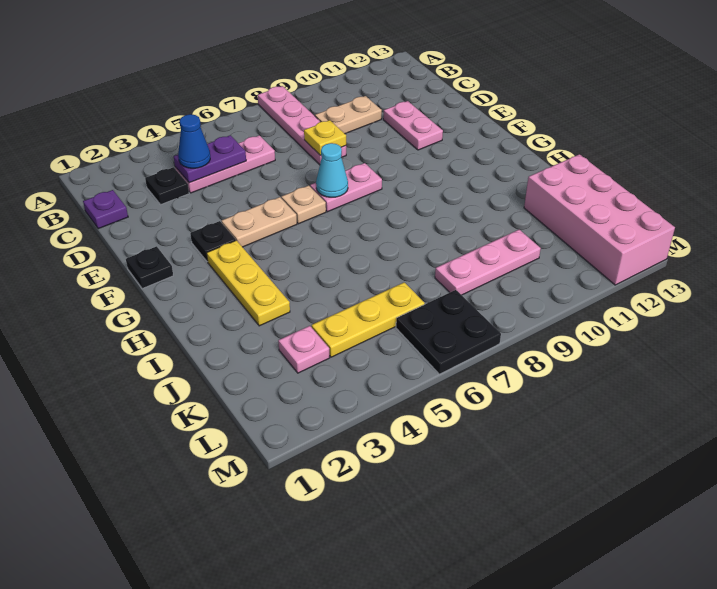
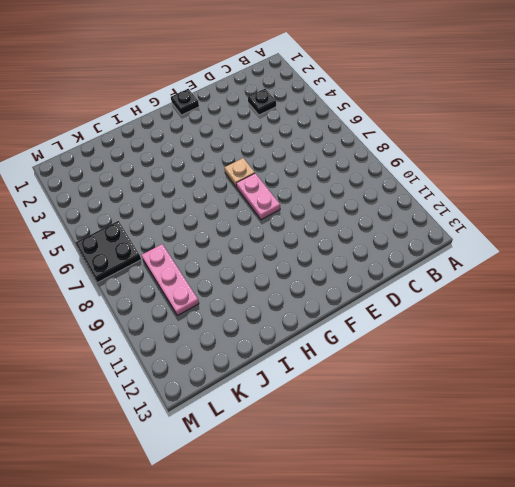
none -> pink 1x4 plate [258,86,346,165]
none -> purple 1x1 plate [83,190,128,229]
none -> pink 1x3 plate [175,135,275,193]

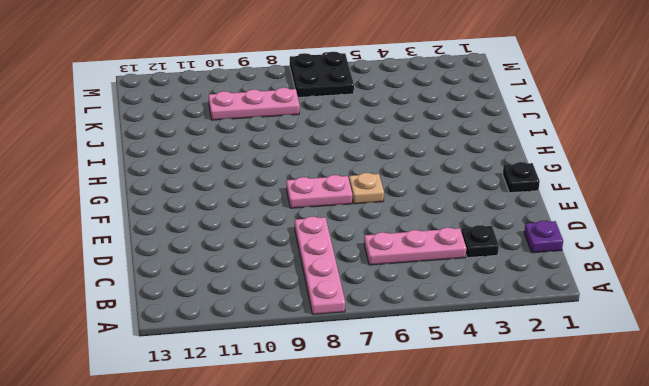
none -> tan 1x2 plate [315,96,382,134]
none -> pink 1x2 plate [383,101,443,150]
none -> black 1x1 plate [190,221,236,262]

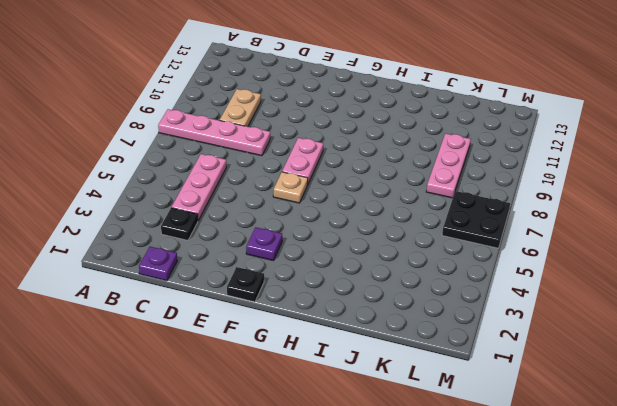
purple 1x1 plate [246,227,282,261] -> black 1x1 plate [190,221,236,262]
none -> pink 1x2 plate [383,101,443,150]
none -> tan 1x2 plate [221,197,297,247]
none -> yellow 1x3 plate [207,240,290,326]

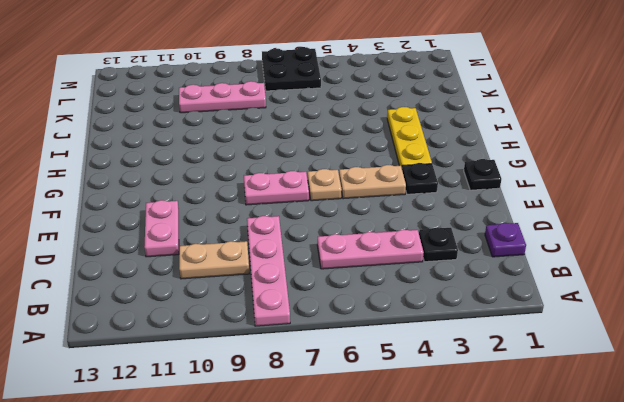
none -> pink 2x4 brick [524,154,675,285]
none -> pink 1x1 plate [278,326,330,373]
none -> yellow 1x3 plate [312,282,425,357]

